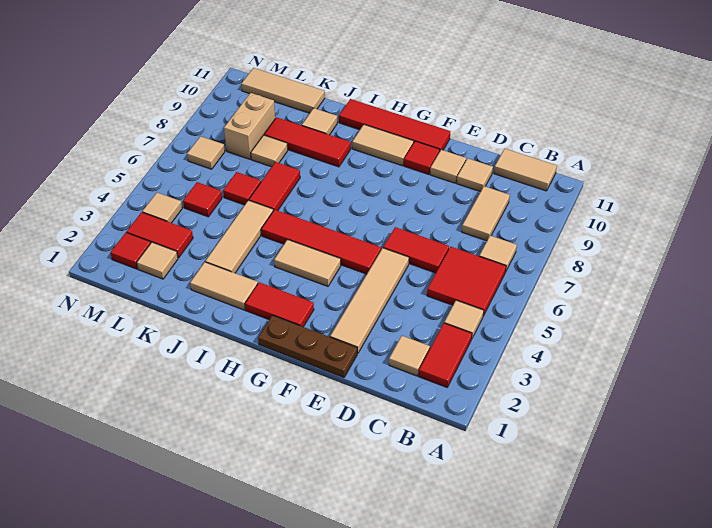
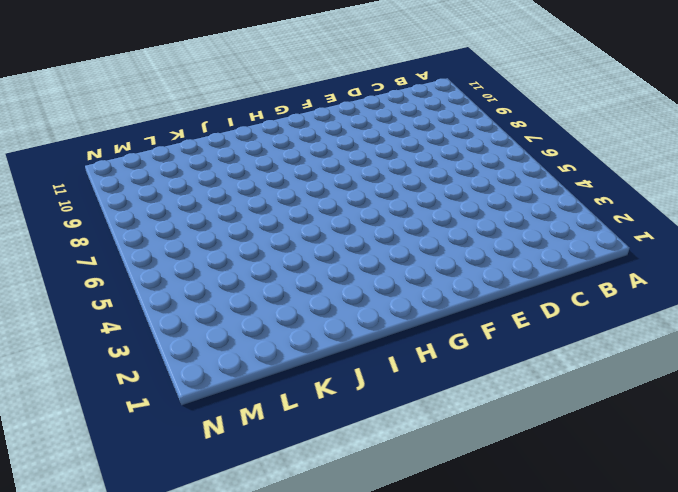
none -> red 1x2 tile [419,323,472,387]
none -> tan 1x1 tile [444,300,484,339]
none -> red 2x2 tile [427,247,506,316]
none -> tan 1x1 tile [479,236,517,272]

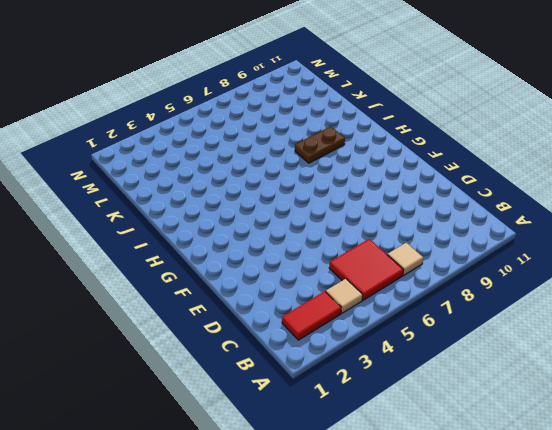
brown 1x2 plate [295,126,345,163] -> red 1x3 tile [264,117,351,167]
none -> tan 1x2 tile [494,149,557,191]
none -> tan 1x1 tile [389,336,430,376]
none -> tan 1x2 tile [462,186,510,241]
none -> red 1x2 tile [383,227,449,273]

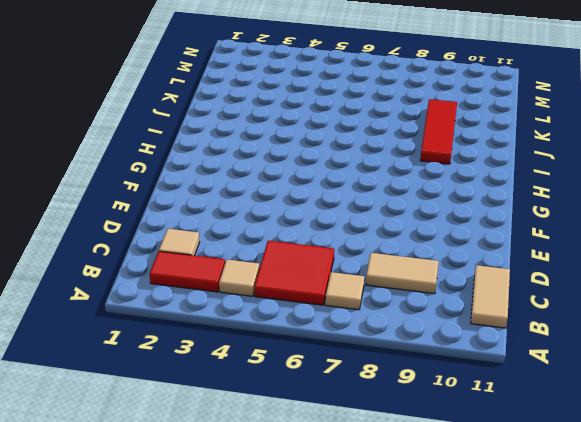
none -> red 1x2 tile [383,227,449,273]
none -> tan 1x1 tile [457,159,493,192]
none -> brown 1x3 plate [258,315,357,378]
none -> tan 1x4 tile [330,248,409,353]

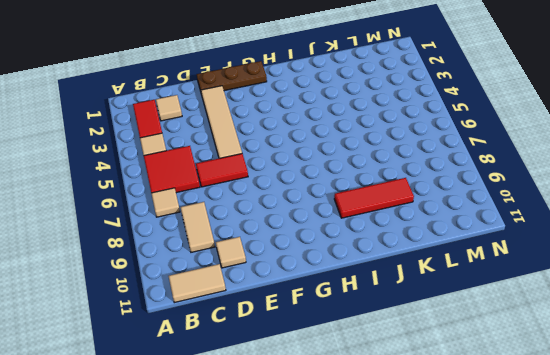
none -> tan 1x1 tile [430,150,466,183]
none -> red 1x4 tile [261,210,381,274]
none -> red 1x1 tile [404,141,440,174]
none -> red 1x4 tile [339,99,451,150]

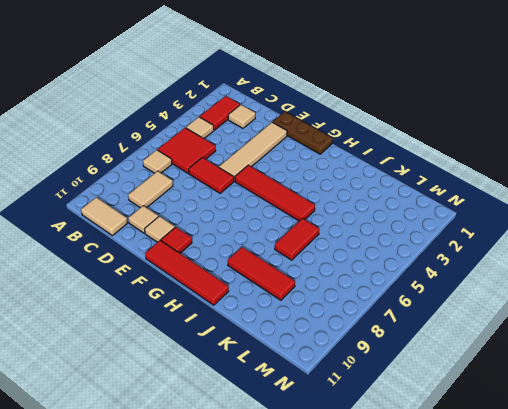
none -> red 1x2 tile [245,282,314,327]
none -> tan 1x2 tile [274,240,341,286]
none -> tan 1x2 tile [352,125,414,166]
none -> tan 1x2 tile [190,262,258,310]

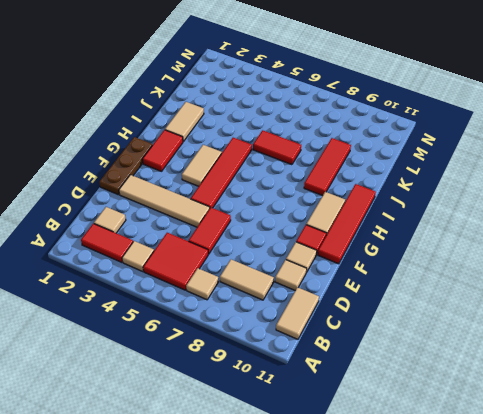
none -> tan 1x3 tile [206,200,273,273]
none -> tan 1x1 tile [302,108,337,135]
none -> red 1x1 tile [223,172,261,205]
none -> tan 1x1 tile [251,135,288,167]

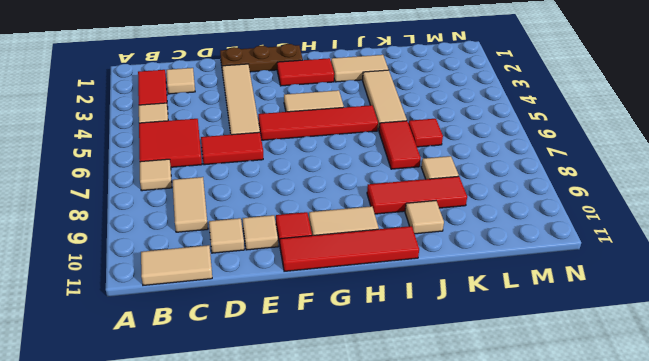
none -> tan 1x3 tile [241,68,325,113]
none -> tan 1x1 tile [137,242,178,279]
none -> red 1x2 tile [127,212,193,258]
none -> red 1x1 tile [183,182,222,217]

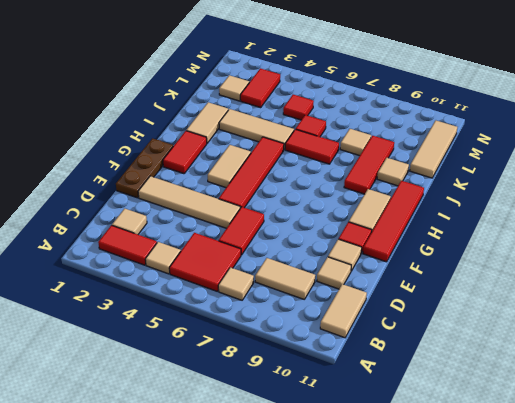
none -> tan 1x2 brick [224,93,275,159]
none -> red 1x1 tile [111,233,151,269]
none -> tan 1x1 tile [142,193,182,223]
none -> tan 1x1 tile [187,136,225,169]

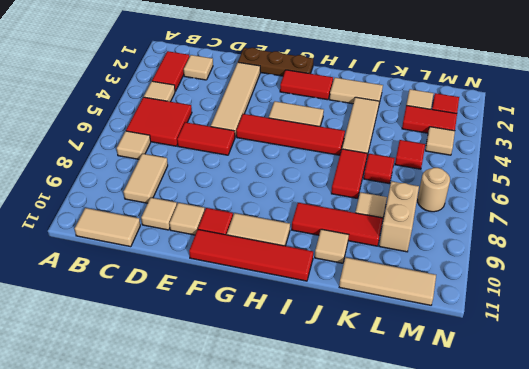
tan 1x1 round brick [418,168,450,212] -> tan 1x1 tile [187,136,225,169]

